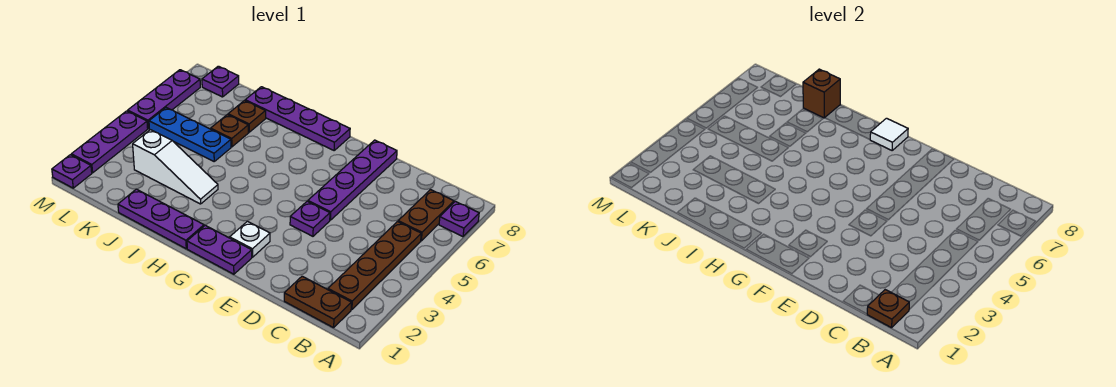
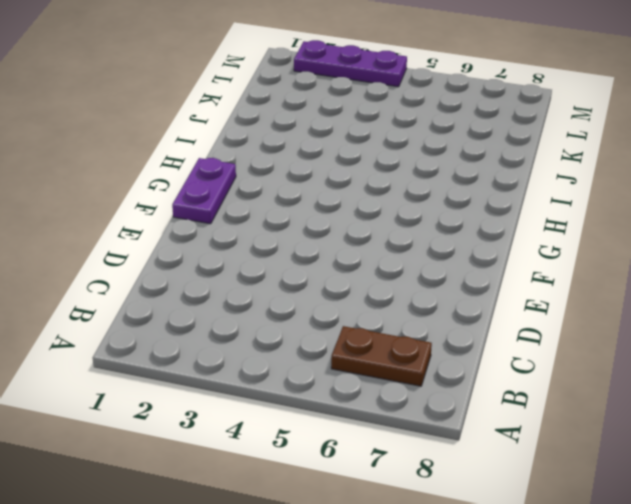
none -> purple 1x1 plate [439,201,479,237]
none -> brown 1x2 plate [284,276,351,328]
none -> brown 1x4 plate [328,222,421,310]

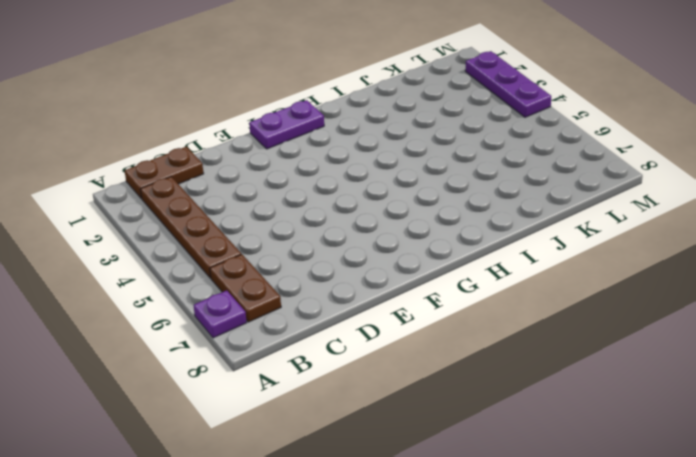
none -> purple 1x1 plate [290,201,330,236]
none -> purple 1x4 plate [308,140,397,220]
none -> white 1x1 plate [230,221,270,257]

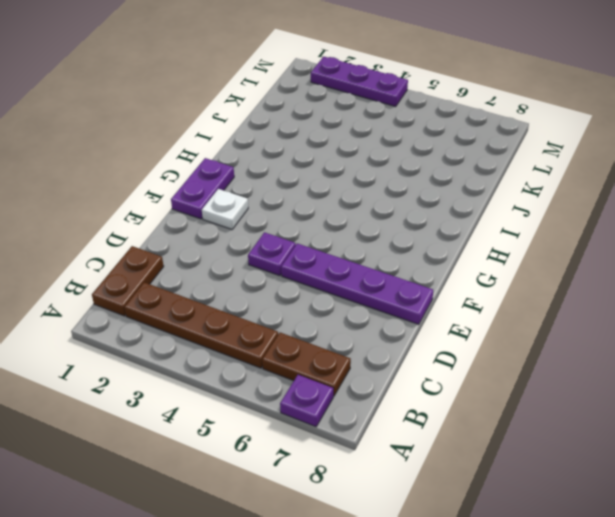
none -> purple 1x4 plate [245,87,350,150]
none -> purple 1x3 plate [118,189,204,249]
none -> white 1x3 slope [133,130,218,204]

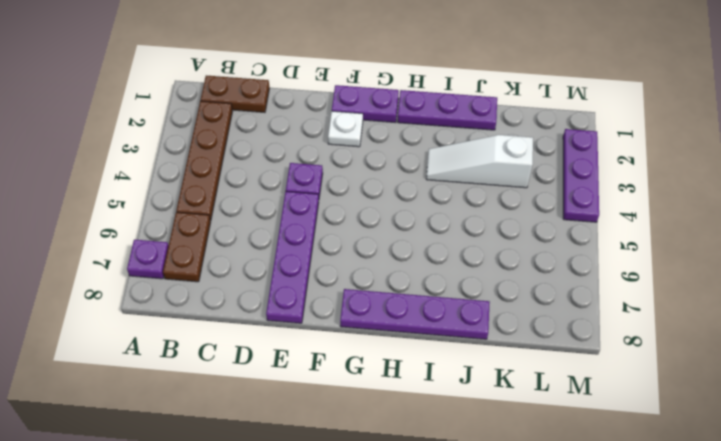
none -> blue 1x3 plate [149,108,231,161]
none -> brown 1x1 plate [211,115,248,147]
none -> brown 1x1 plate [228,101,266,132]

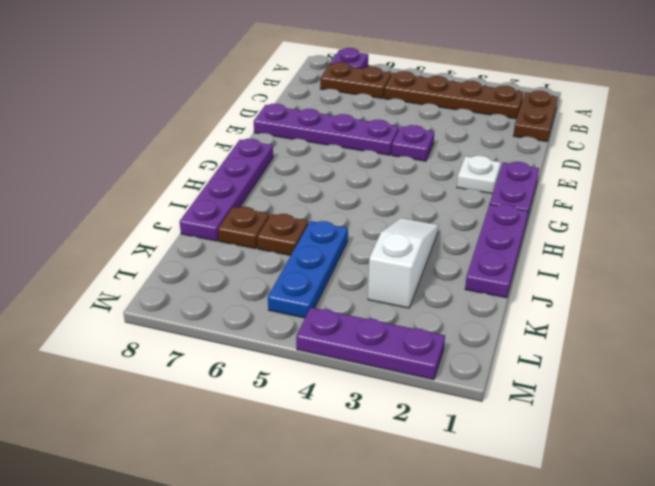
none -> purple 1x1 plate [202,66,239,97]
none -> purple 1x1 plate [52,155,92,188]
none -> purple 1x3 plate [128,70,200,128]

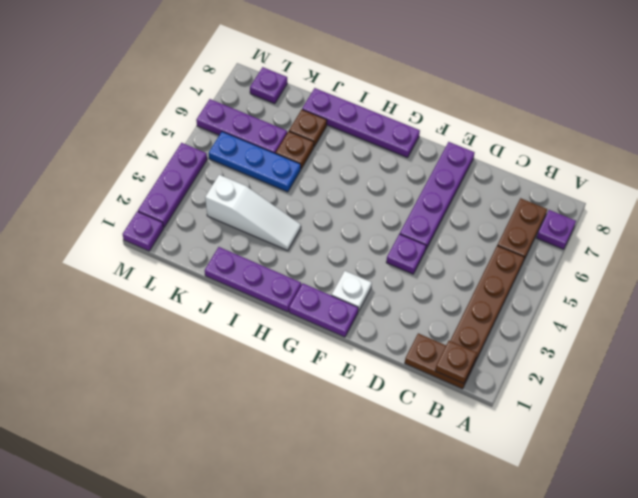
purple 1x3 plate [196,99,287,154] -> purple 1x3 plate turned to [128,70,200,128]
none -> white 1x1 tile [870,118,908,150]
none -> brown 1x1 brick [803,69,840,118]

